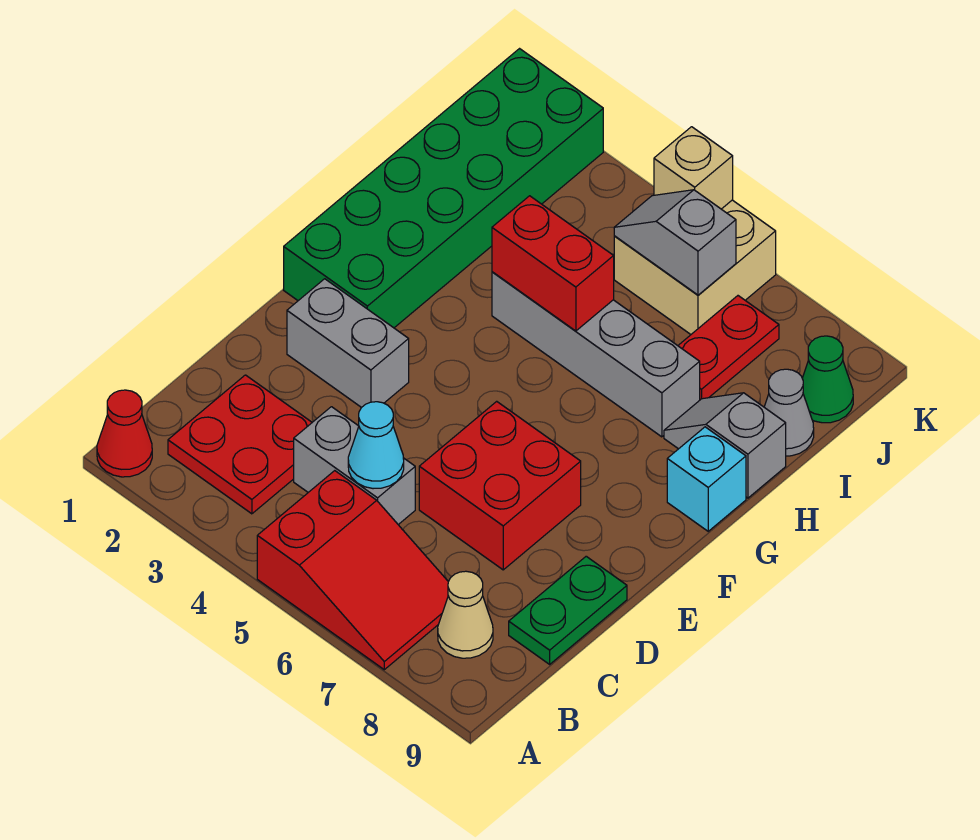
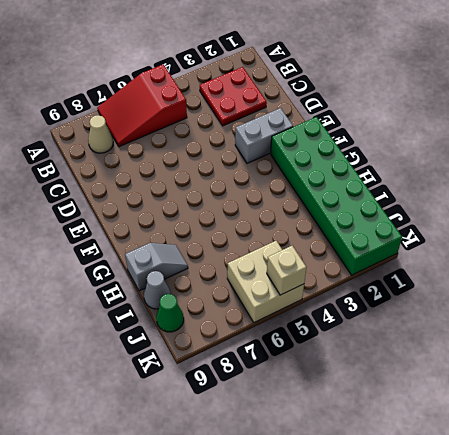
none -> red 1x1 cone [97,390,152,477]
none -> grey 1x2 brick [294,407,415,525]
none -> green 1x2 plate [509,556,627,664]

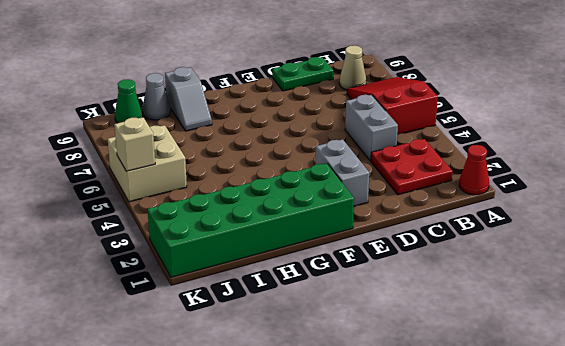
none -> red 2x2 brick [419,401,581,570]
none -> cyan 1x1 brick [667,427,746,531]
none -> grey 1x4 brick [492,272,700,437]

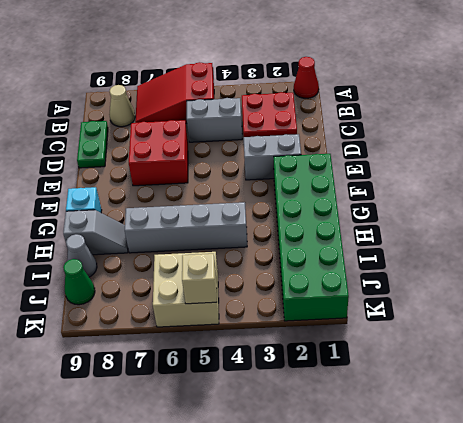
none -> red 1x2 plate [678,296,779,400]
none -> cyan 1x1 cone [348,402,404,489]
none -> red 1x2 brick [492,196,614,331]

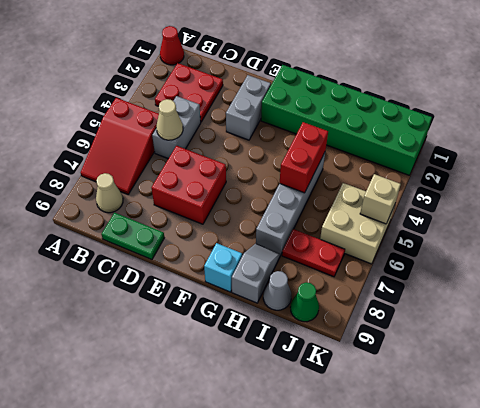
tan 1x1 cone [156,99,183,140] -> cyan 1x1 cone [348,402,404,489]
none -> grey 1x2 slope [614,190,736,295]

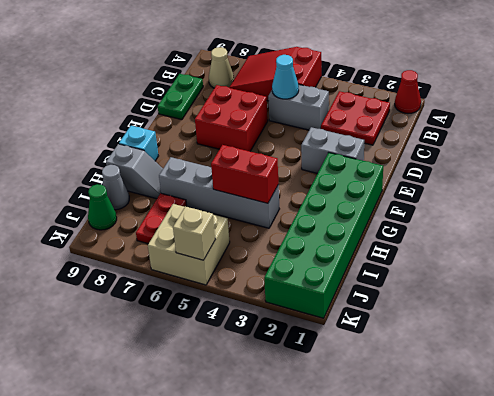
none -> grey 1x2 slope [614,190,736,295]

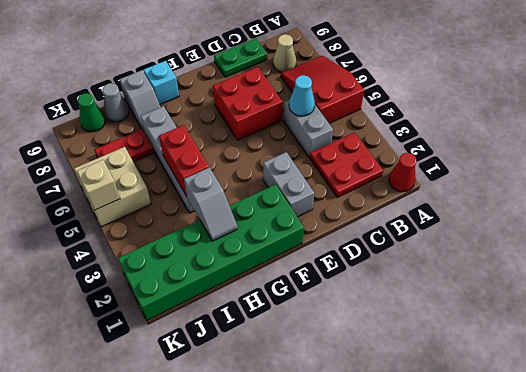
grey 1x2 slope [184,168,238,241] -> grey 1x2 slope moved to [614,190,736,295]

